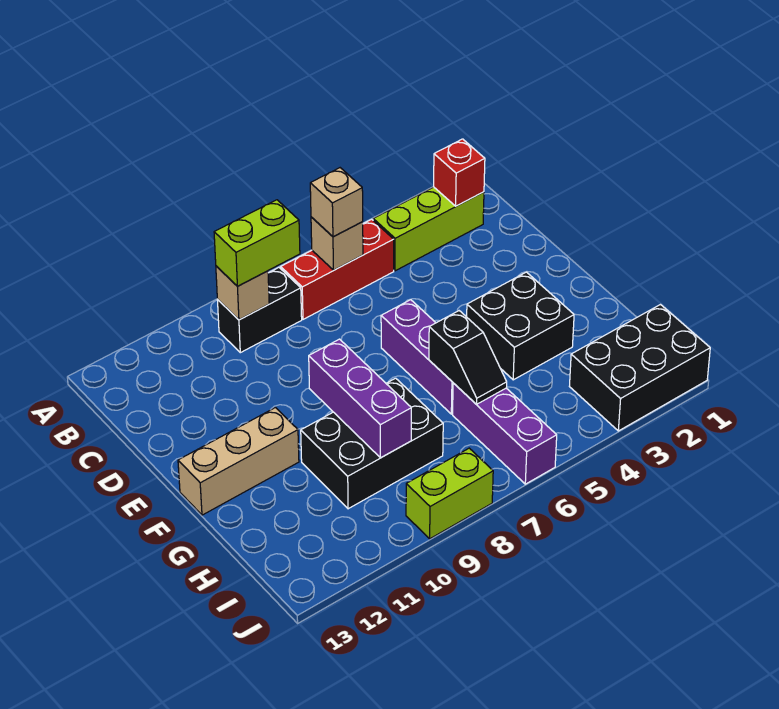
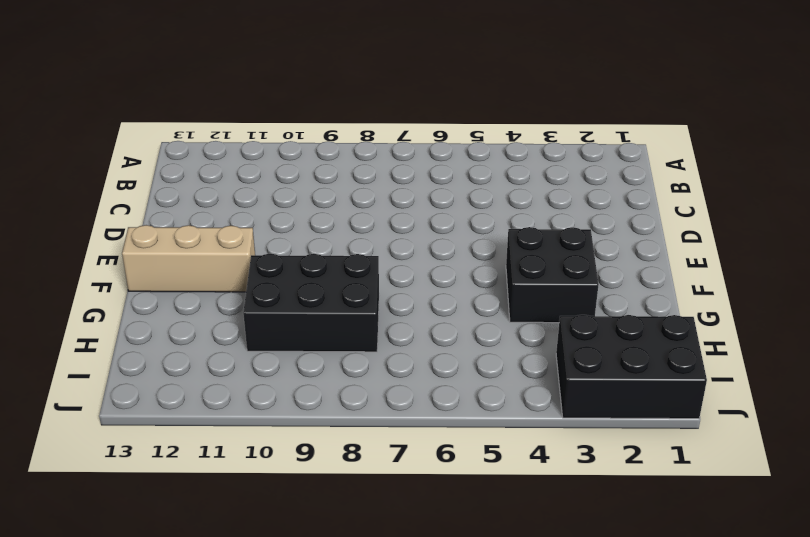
none -> lime 1x3 brick [373,187,484,271]
none -> red 1x3 brick [281,219,394,319]
none -> black 1x2 brick [218,268,302,353]

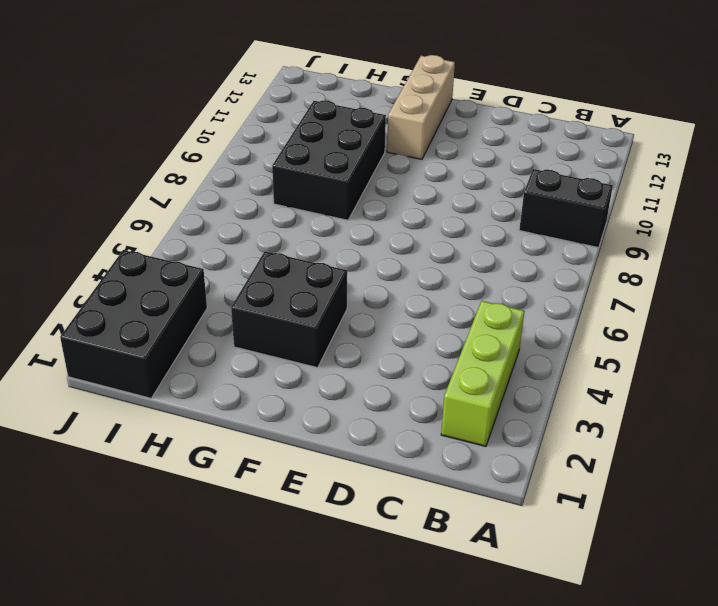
black 1x2 brick [519,169,613,248] -> black 1x2 brick turned to [218,268,302,353]
none -> red 1x3 brick [281,219,394,319]
none -> purple 1x3 brick [381,300,453,414]
none -> purple 1x3 brick [453,383,557,484]

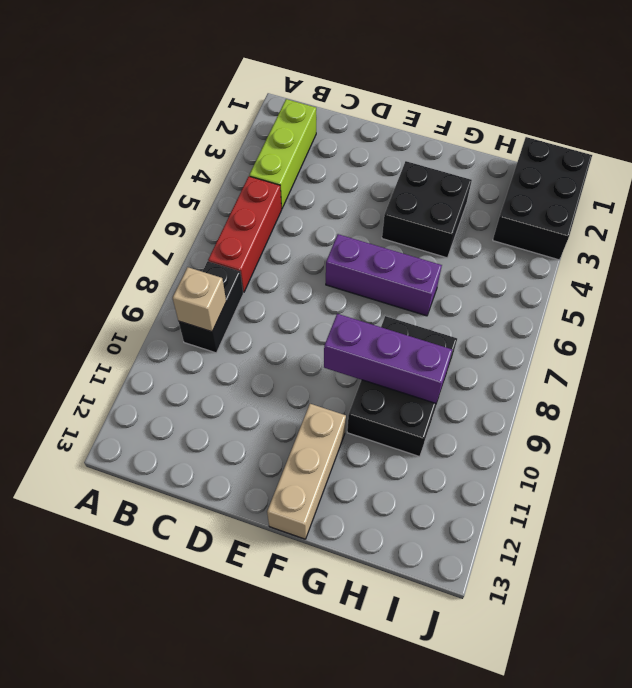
none -> purple 1x3 brick [453,383,557,484]
none -> lime 1x2 brick [406,448,493,539]
none -> red 1x1 brick [434,139,485,206]

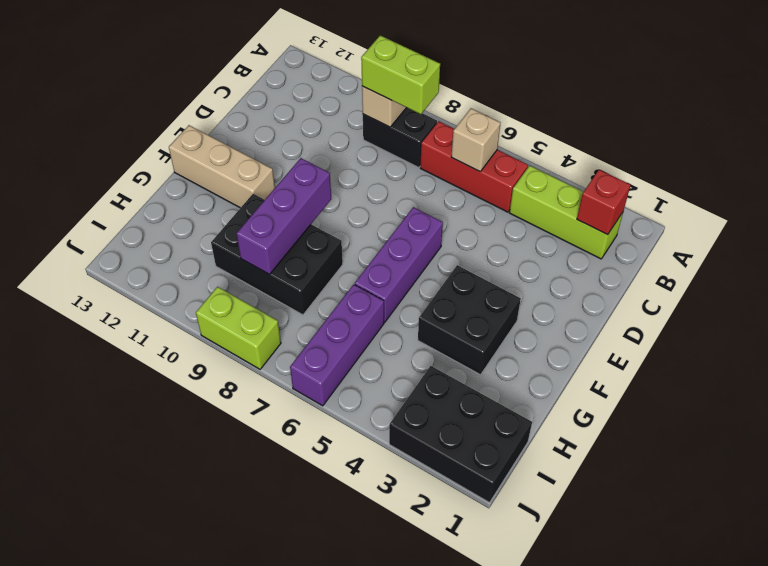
none -> black 1x2 slope [429,311,507,404]
none -> tan 1x1 brick [310,168,363,237]

